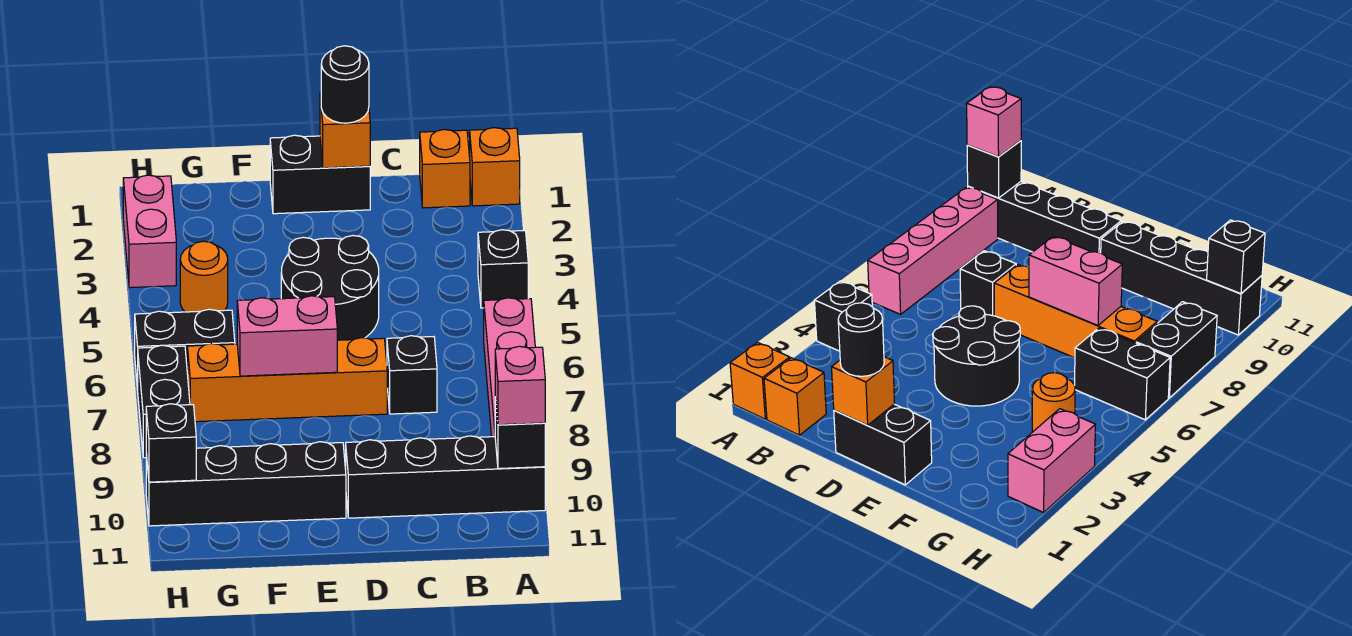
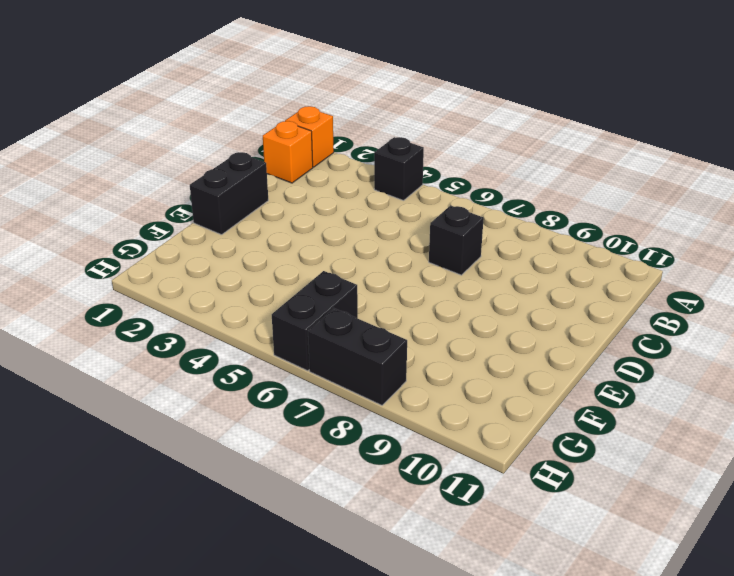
none -> pink 1x4 brick [484,298,535,437]
none -> black 1x4 brick [346,436,545,518]
none -> black 2x2 round brick [281,236,379,340]

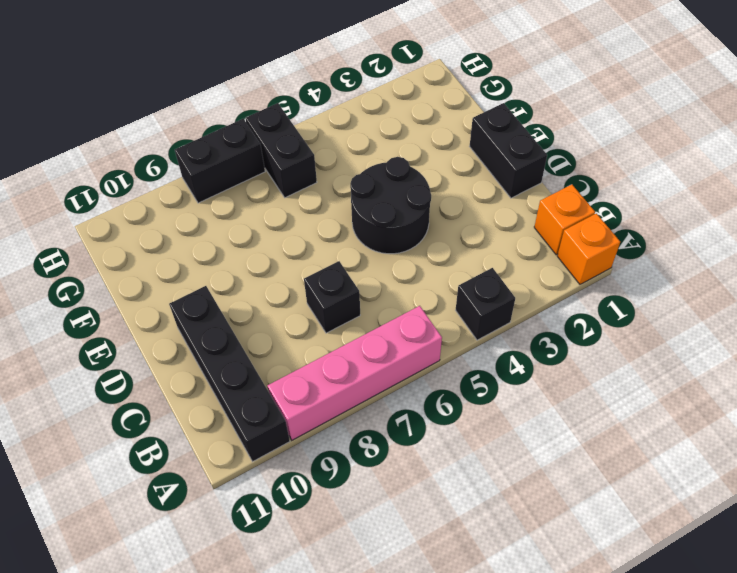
none -> orange 1x4 brick [188,338,387,422]
none -> black 1x4 brick [146,442,346,526]
none -> orange 1x1 round brick [180,241,228,312]

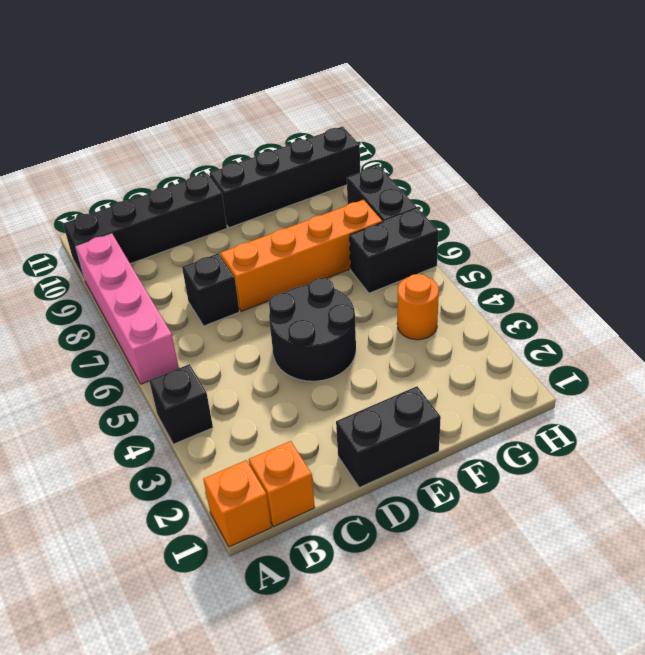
none -> pink 1x2 brick [123,175,176,288]
none -> black 1x1 brick [495,397,545,469]
none -> orange 1x1 brick [320,92,370,168]

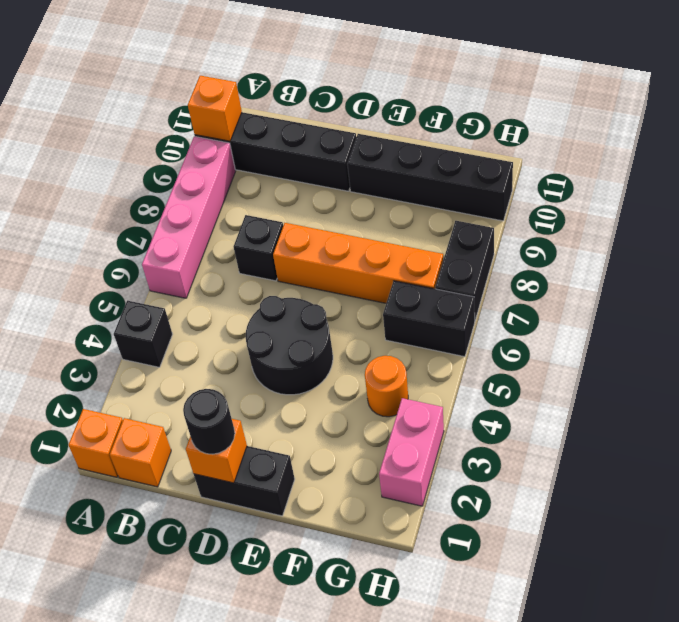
orange 1x1 brick [188,76,242,141] -> black 1x1 brick [495,397,545,469]
none -> pink 1x2 brick [237,296,337,376]
none -> black 1x1 brick [146,404,196,482]
none -> pink 1x1 brick [495,346,545,425]

